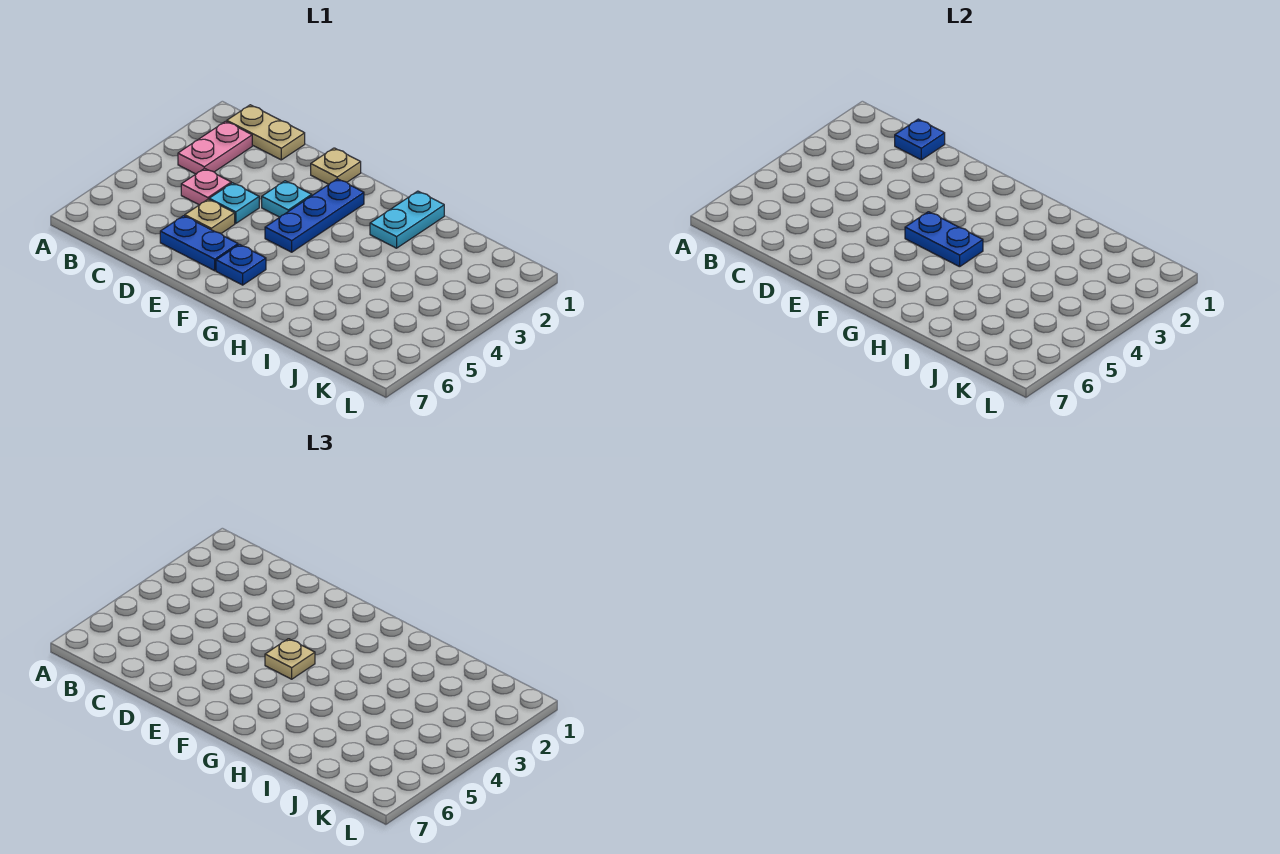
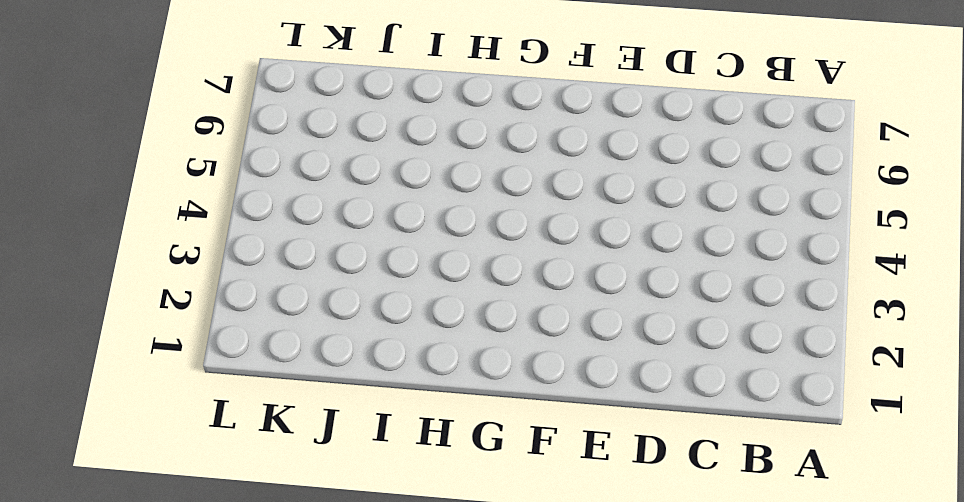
none -> tan 1x2 plate [227,105,305,160]
none -> pink 1x2 plate [178,121,252,174]
none -> pink 1x1 plate [181,168,231,205]

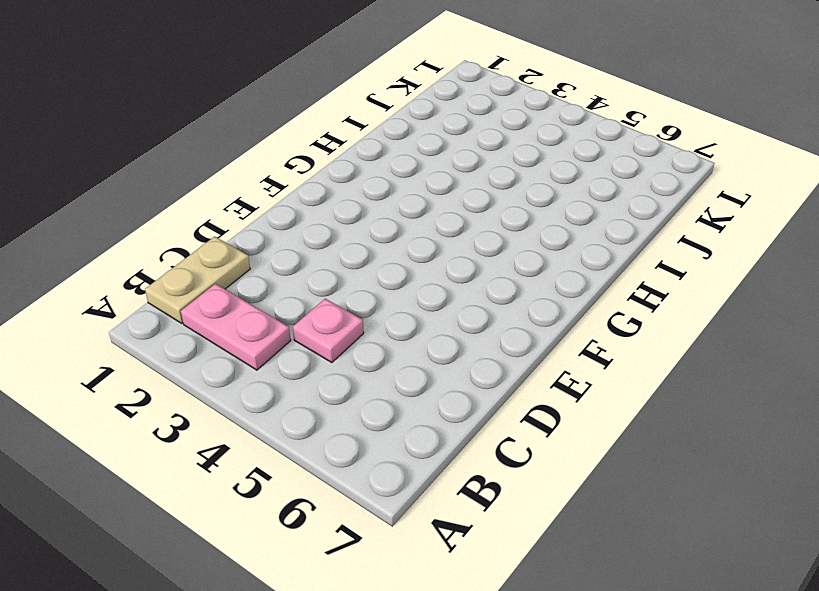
none -> cyan 1x1 plate [209,183,259,224]
none -> tan 1x1 plate [185,199,235,233]
none -> blue 1x2 plate [160,216,238,271]

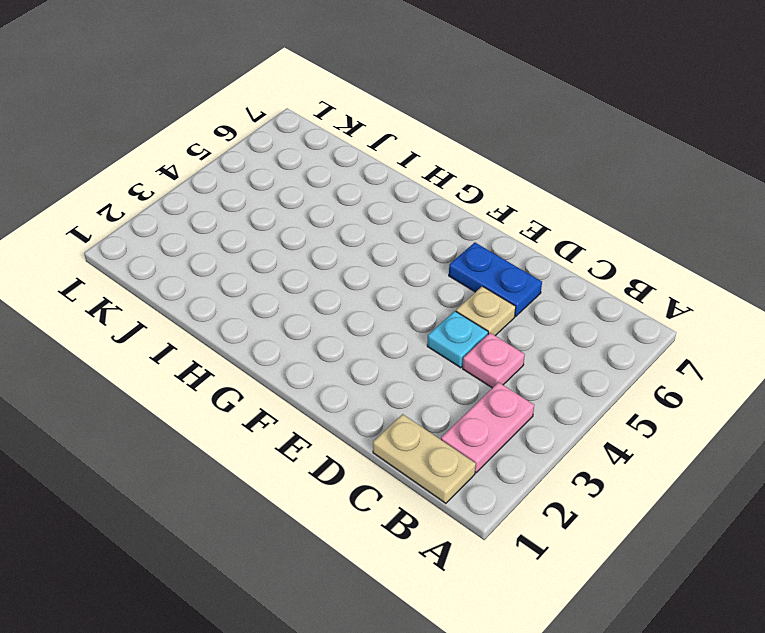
none -> tan 1x1 plate [311,148,361,184]
none -> cyan 1x1 plate [262,181,312,217]
none -> blue 1x3 plate [265,179,364,252]

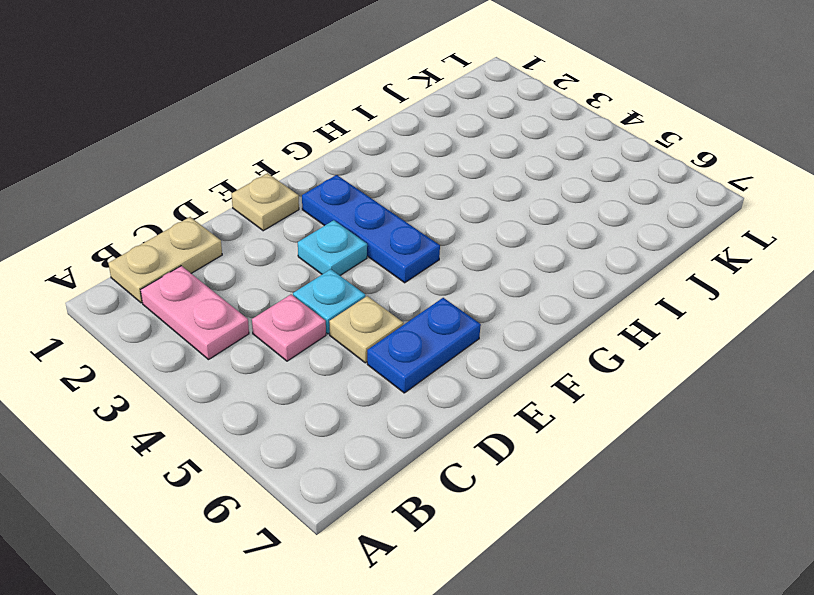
none -> blue 1x1 plate [216,244,266,285]
none -> cyan 1x2 plate [370,191,444,248]
none -> blue 1x1 plate [895,119,945,160]

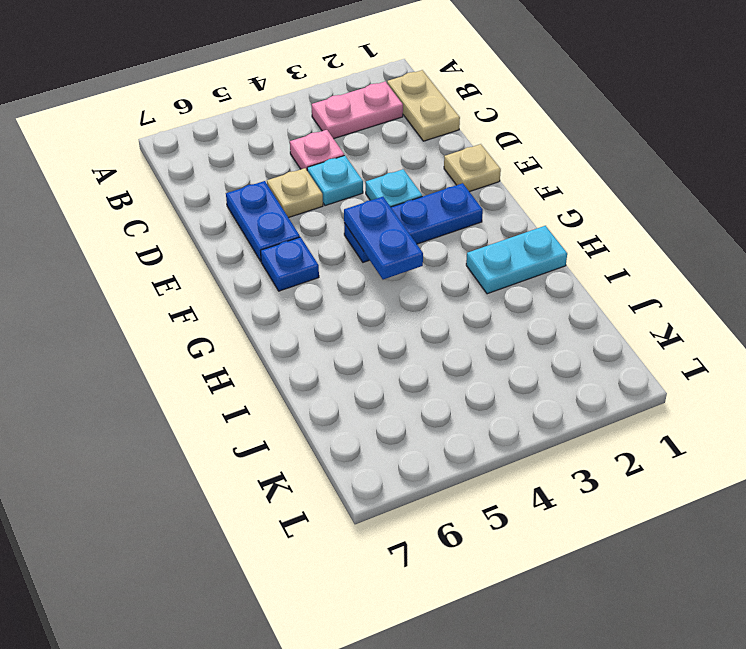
none -> blue 1x1 plate [895,119,945,160]
none -> tan 1x1 plate [265,639,315,679]

